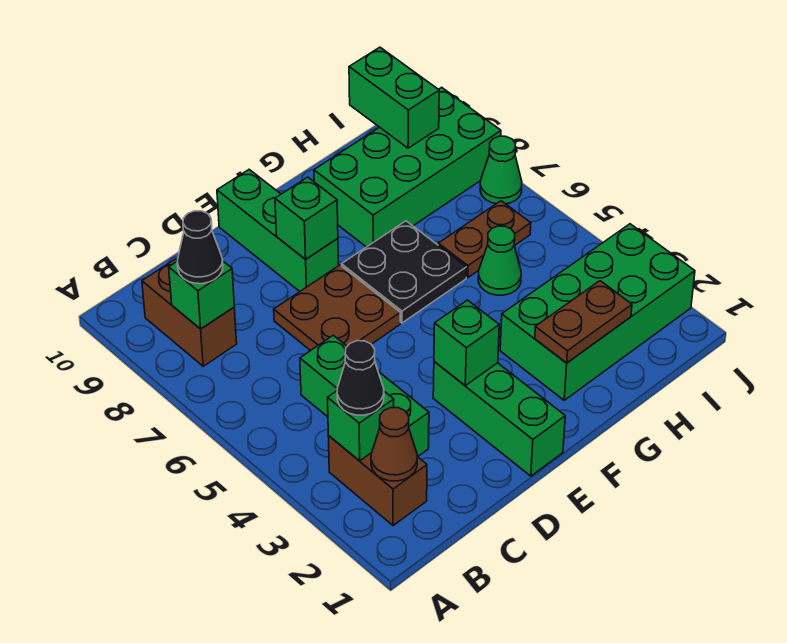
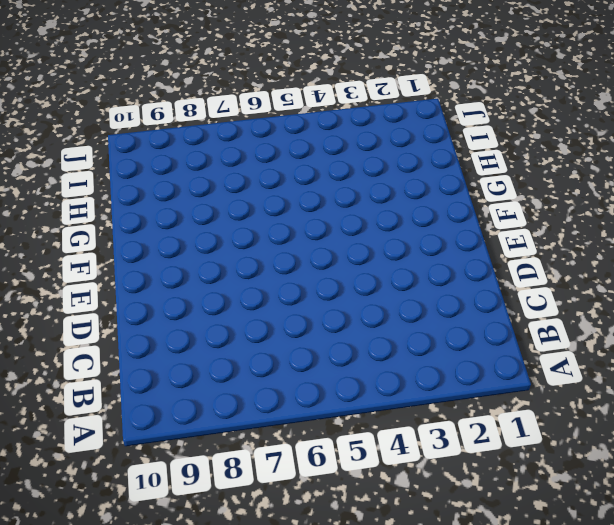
none -> brown 1x2 brick [328,436,427,526]
none -> brown 1x2 brick [142,259,237,366]
none -> green 1x3 brick [300,335,429,457]

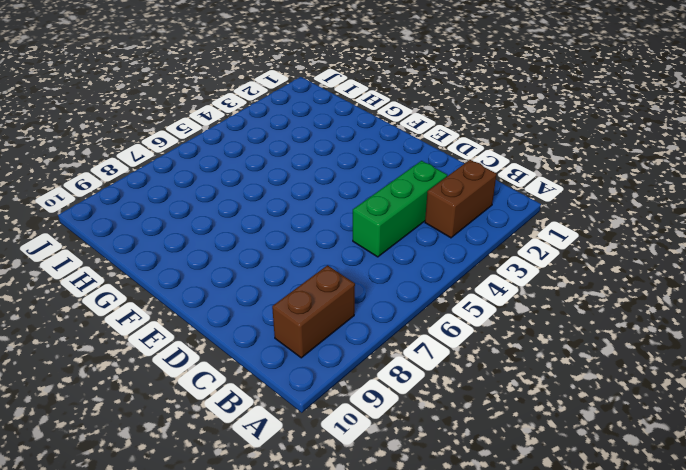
none -> brown 2x2 plate [274,265,400,351]
none -> green 1x3 brick [433,361,565,476]
none -> green 1x3 brick [217,170,339,291]

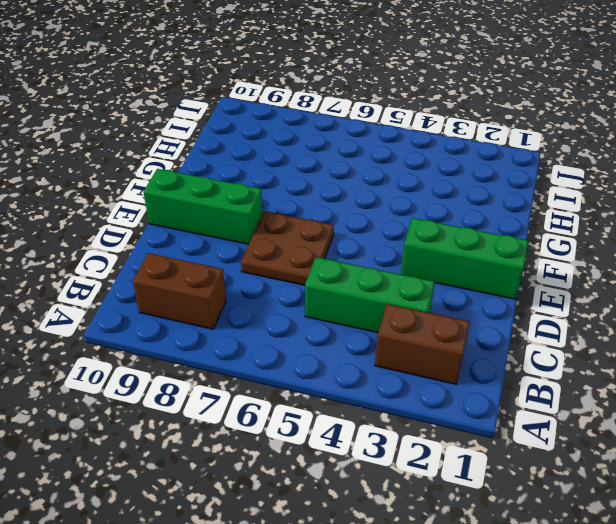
none -> black 2x2 plate [342,221,467,323]
none -> green 2x4 brick [500,224,695,400]
none -> green 2x4 brick [314,87,501,247]

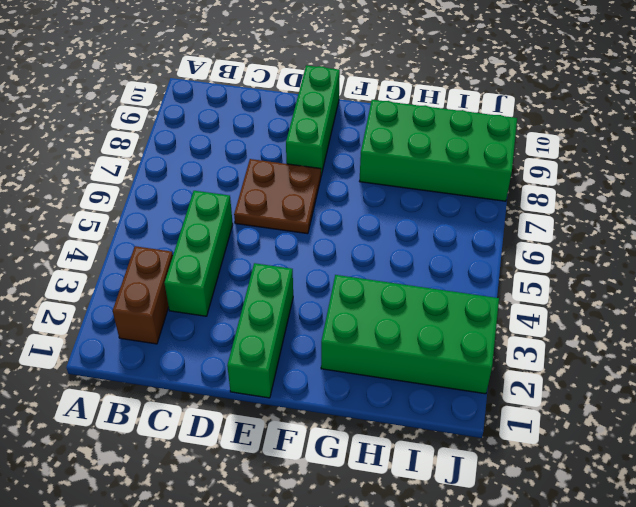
none -> brown 1x2 brick [142,259,237,366]
none -> black 2x2 plate [342,221,467,323]
none -> green 1x1 cone [478,226,521,295]

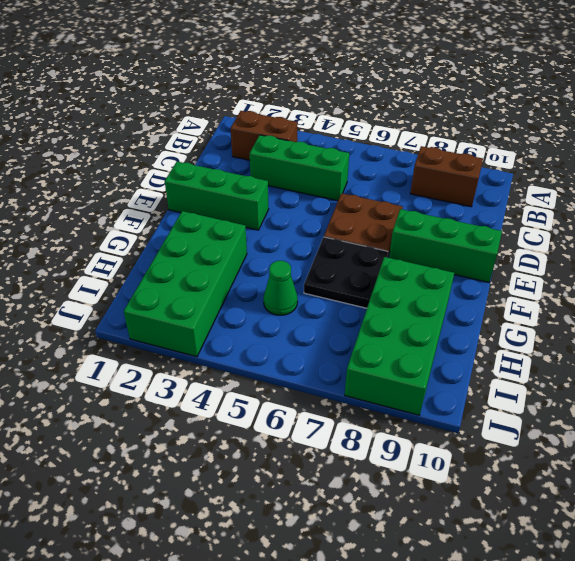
none -> brown 1x2 plate [438,201,531,278]
none -> green 1x1 cone [480,136,522,204]
none -> brown 1x1 cone [371,408,417,481]

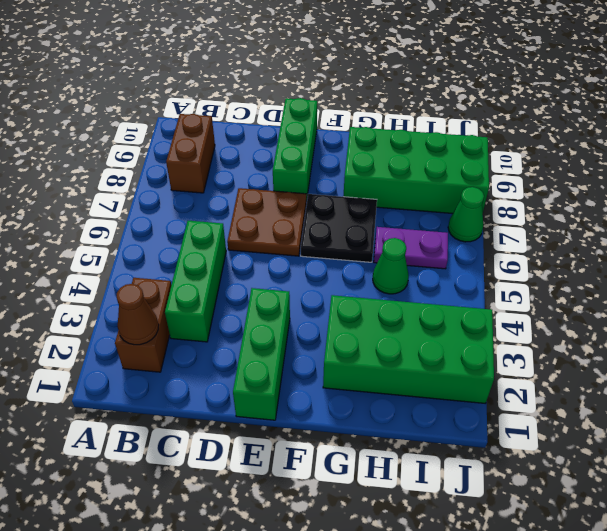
purple 1x2 plate [374,227,448,269] -> brown 1x2 plate [438,201,531,278]
none -> green 1x1 brick [328,391,394,461]
none -> green 1x1 brick [169,261,234,329]
none -> green 1x1 brick [434,300,499,385]

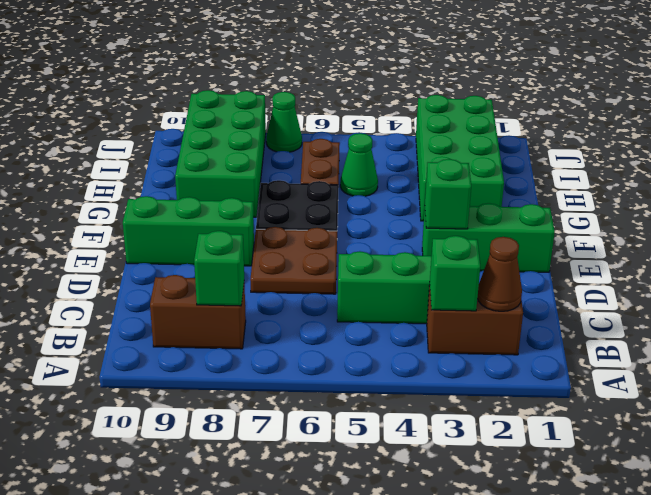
none -> green 1x1 brick [275,177,338,259]
none -> brown 1x2 plate [535,281,632,363]
none -> green 1x2 brick [349,47,439,148]

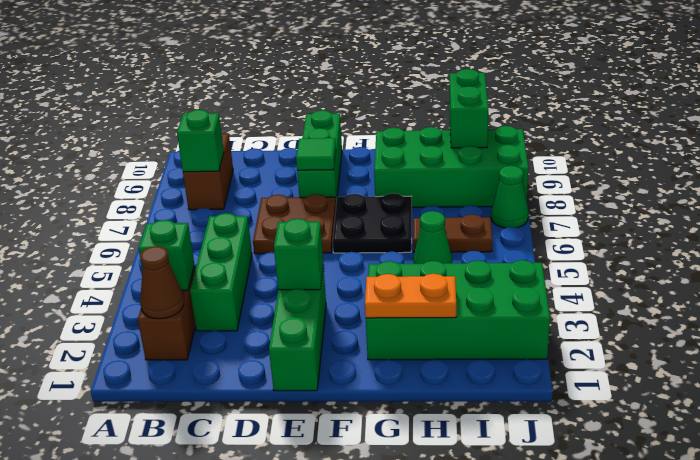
green 1x1 tile [296,138,336,171] -> green 1x1 brick [275,177,338,259]
orange 1x2 plate [365,274,456,318] -> brown 1x2 plate [535,281,632,363]
none -> black 1x1 cone [337,341,384,415]
none -> black 1x1 cone [177,211,223,284]

